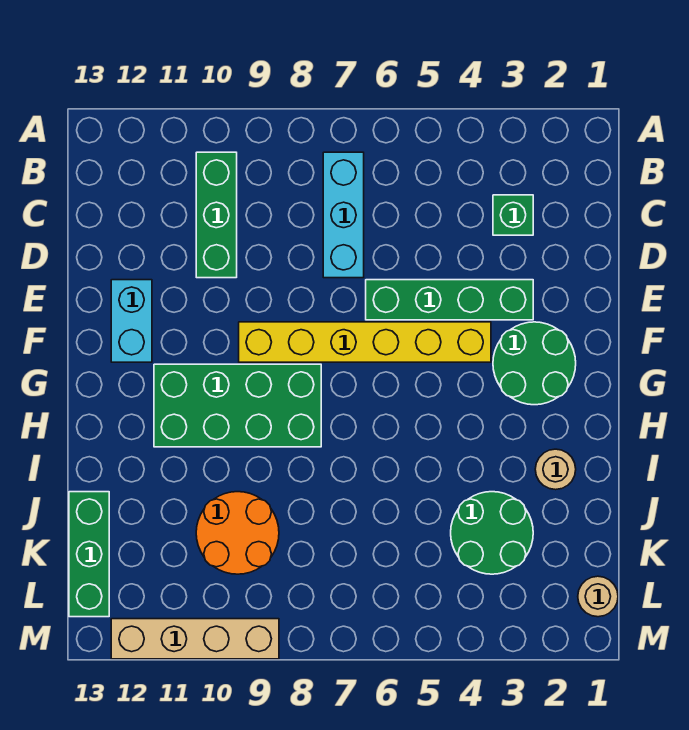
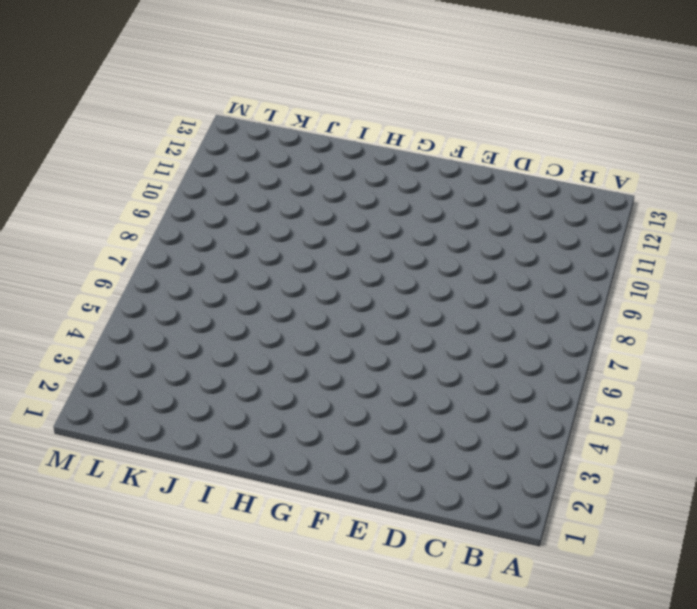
none -> cyan 1x3 brick [323,152,364,278]
none -> green 1x3 brick [196,152,237,278]
none -> green 1x1 brick [493,195,533,235]

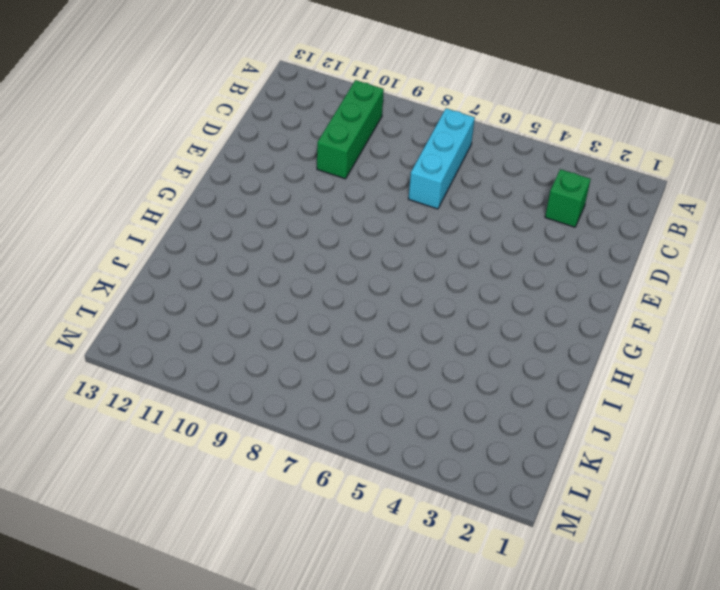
none -> green 1x4 brick [366,280,533,320]
none -> cyan 1x2 brick [111,280,152,362]
none -> green 2x2 round brick [493,322,576,405]

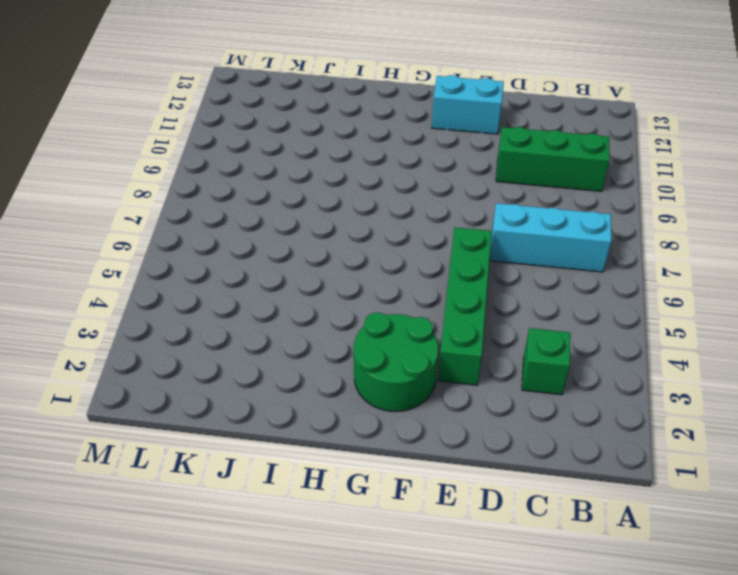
none -> yellow 1x6 brick [239,322,491,362]
none -> green 2x4 brick [154,364,321,447]
none -> tan 1x1 round brick [535,449,576,490]

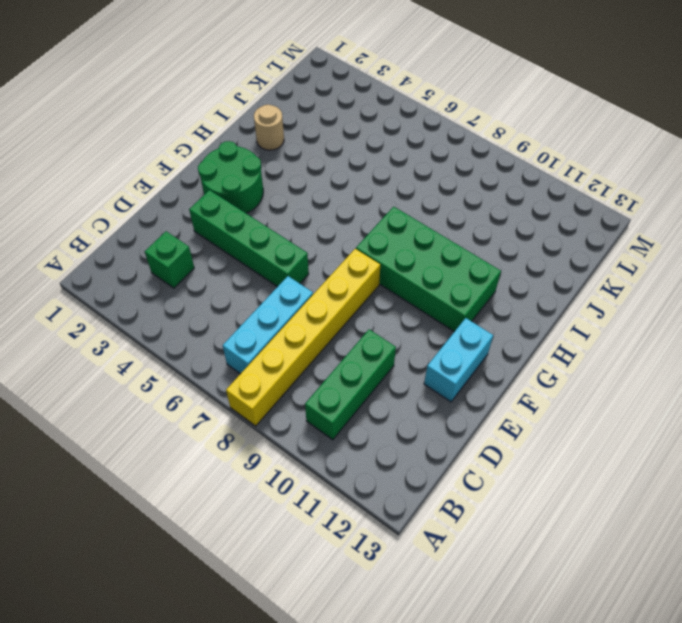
yellow 1x6 brick [226,249,380,426] -> yellow 1x6 brick turned to [239,322,491,362]
none -> green 2x2 round brick [451,492,533,574]
none -> orange 2x2 round brick [196,492,279,574]
none -> green 1x3 brick [69,492,109,617]

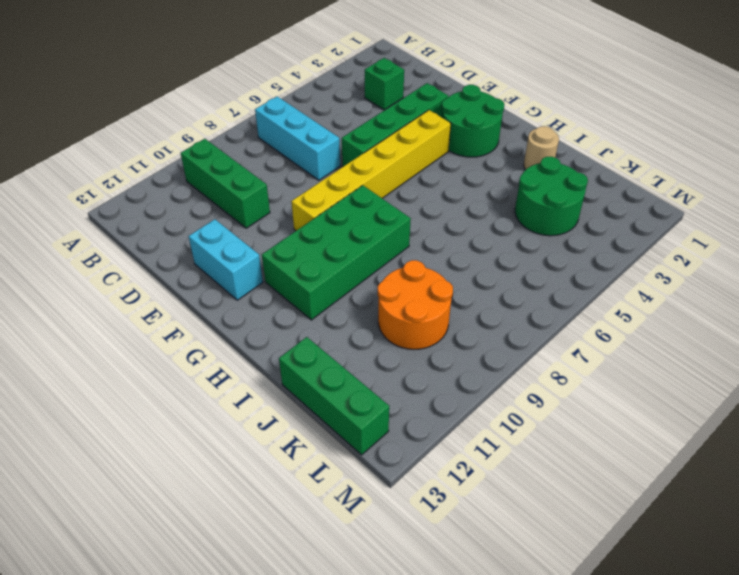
none -> tan 1x1 round brick [578,576,618,617]
none -> tan 1x4 brick [111,619,279,659]

